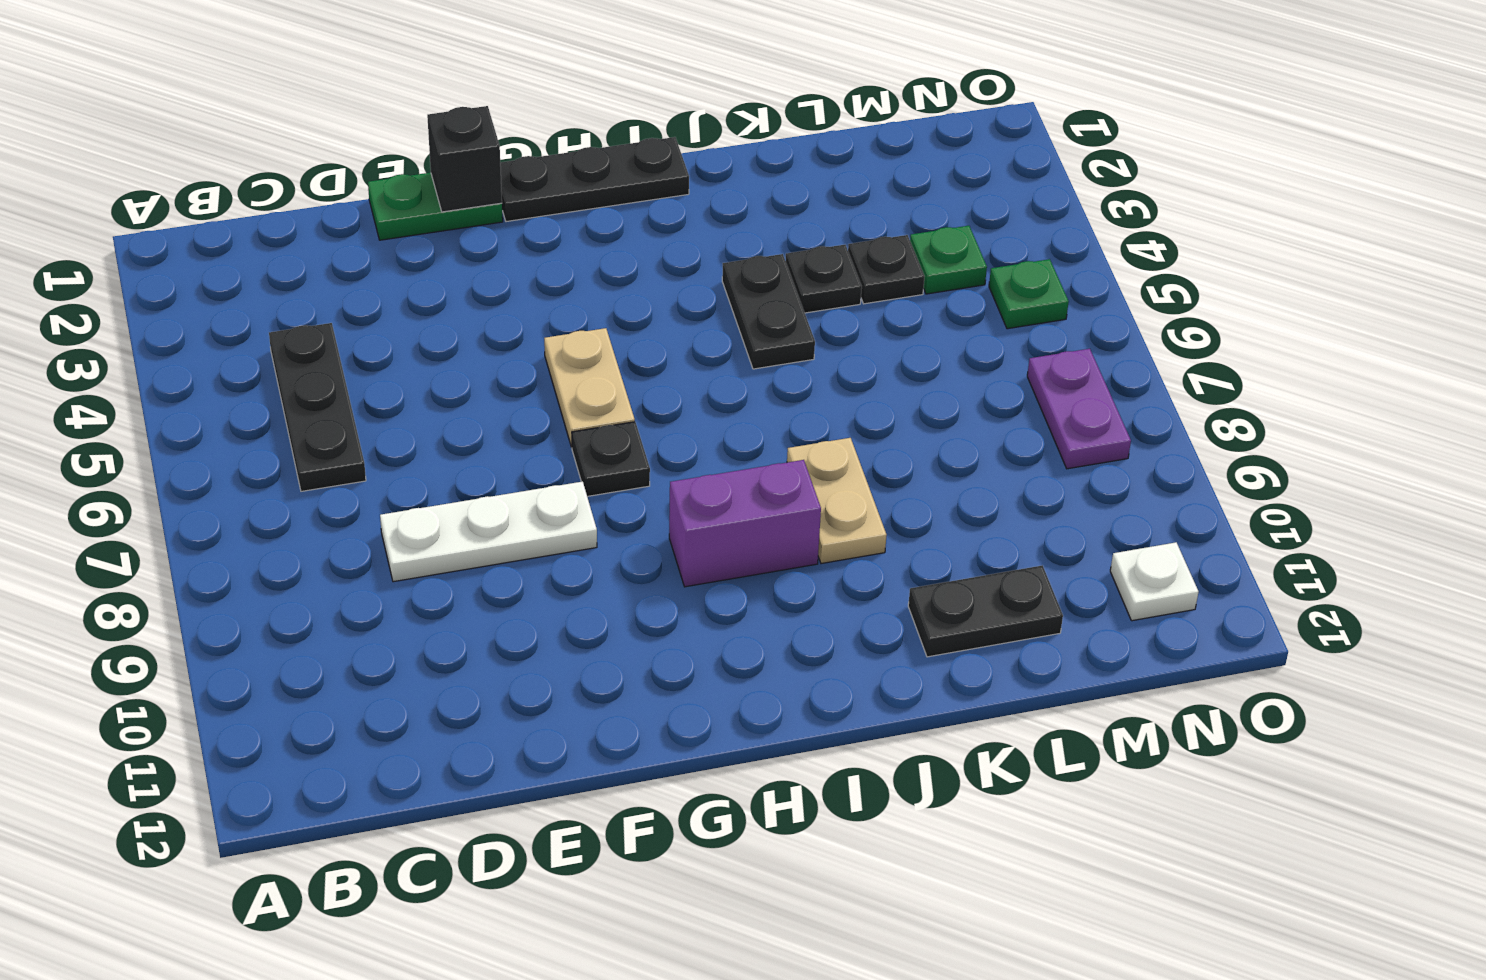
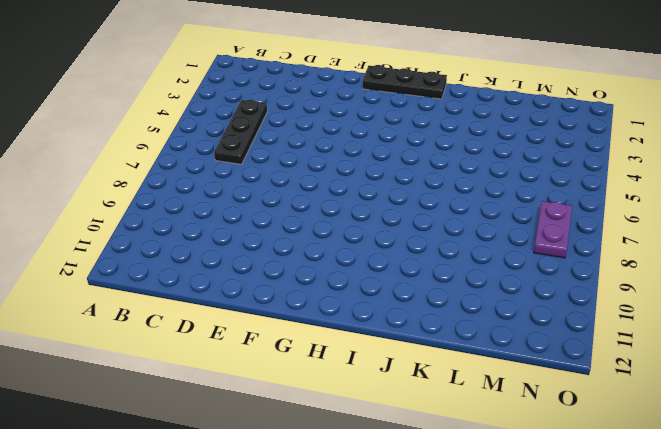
none -> white 1x3 plate [380,482,597,582]
none -> green 1x2 plate [368,173,503,240]
none -> tan 1x2 plate [544,328,635,447]

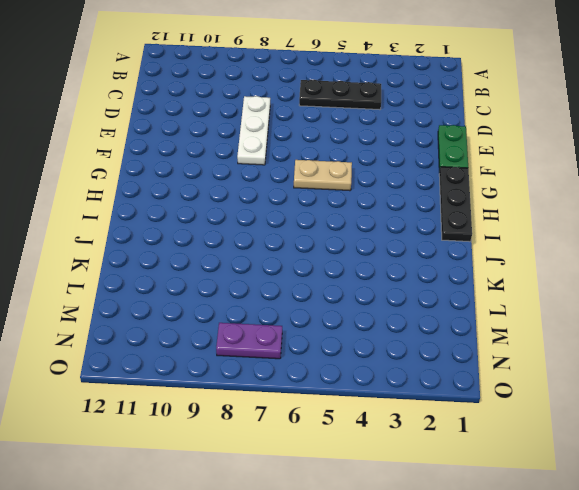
none -> black 1x1 plate [572,422,650,496]
none -> purple 1x2 brick [669,460,821,587]
none -> black 1x2 plate [722,254,815,369]

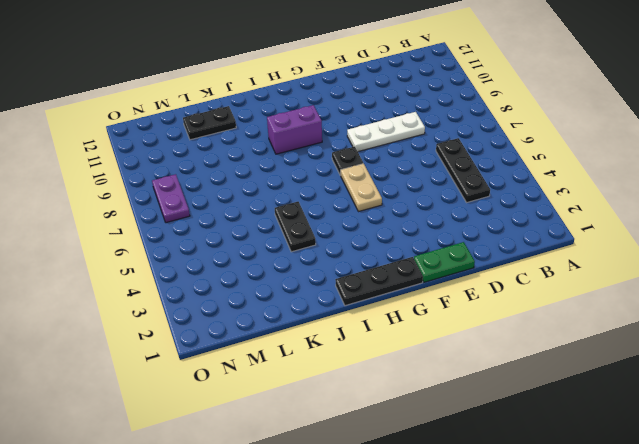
none -> tan 1x2 plate [787,438,887,564]
none -> black 1x1 plate [786,245,862,313]
none -> black 1x1 plate [848,235,925,304]

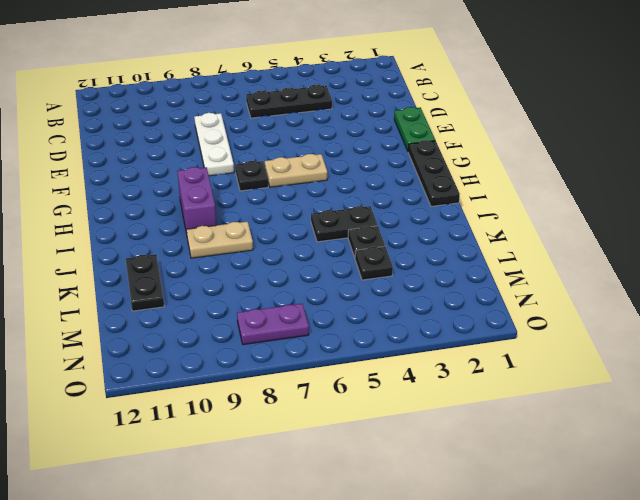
none -> green 1x1 plate [910,226,987,294]
none -> green 1x1 plate [989,259,1069,329]
none -> white 1x1 plate [1110,542,1198,621]

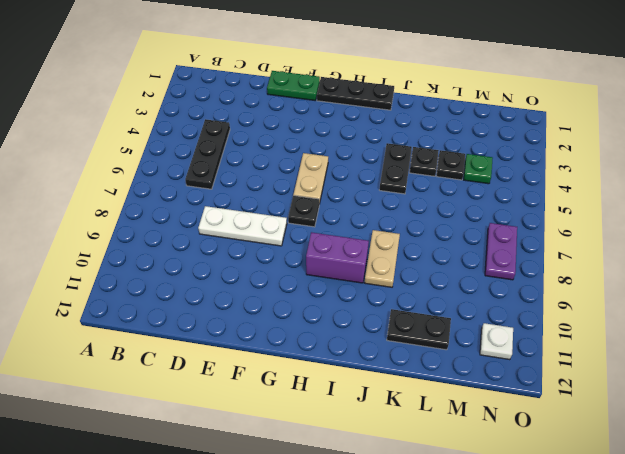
none -> green 1x1 plate [989,259,1069,329]
none -> black 1x1 brick [427,106,502,212]

